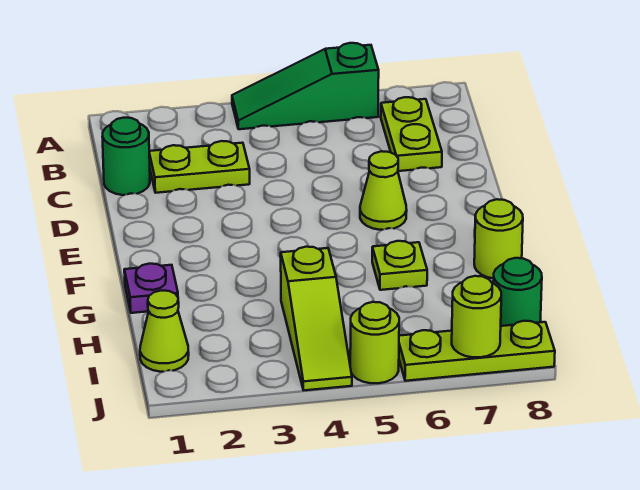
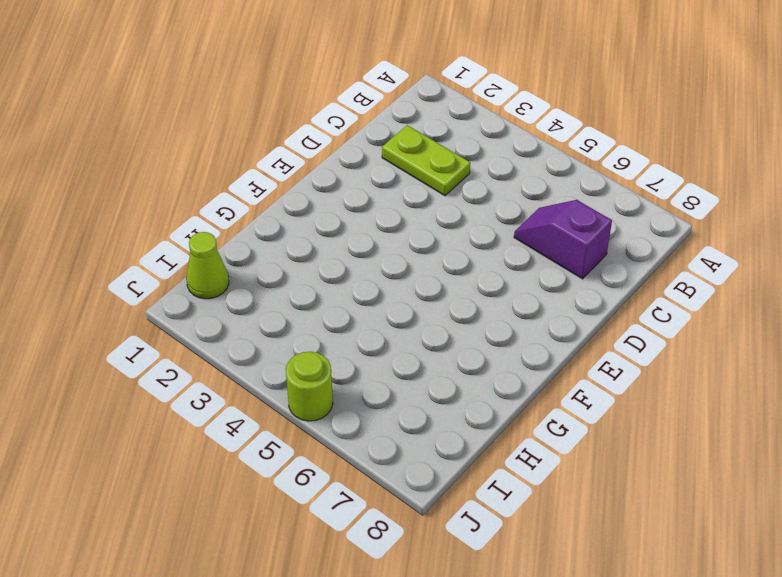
purple 1x2 slope [514,200,612,279] -> lime 1x2 plate [381,97,442,171]
none -> green 1x3 slope [232,43,379,129]
none -> green 1x1 round brick [102,118,150,195]
none -> lime 1x1 cone [360,151,407,230]

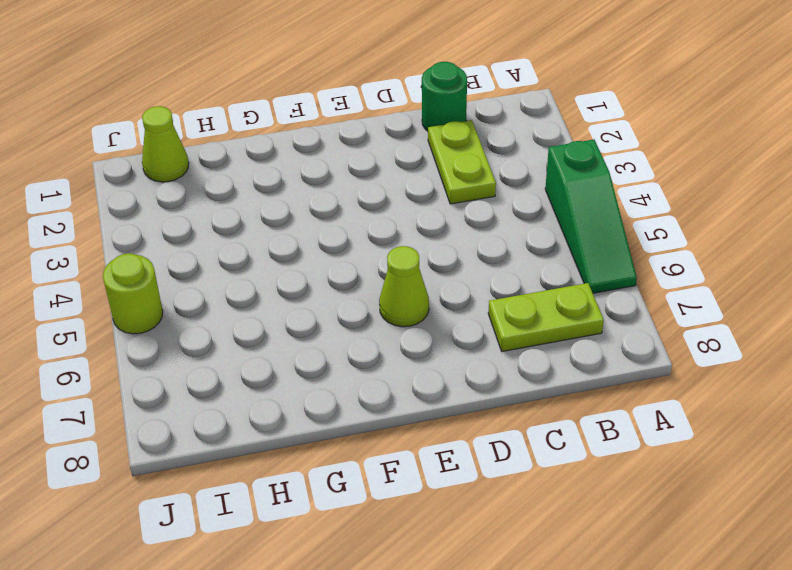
green 1x3 slope [545,140,637,293] -> green 1x3 slope turned to [232,43,379,129]
none -> purple 1x1 plate [124,264,178,313]
none -> lime 1x1 plate [372,241,427,290]
none -> lime 1x1 round brick [474,199,523,278]

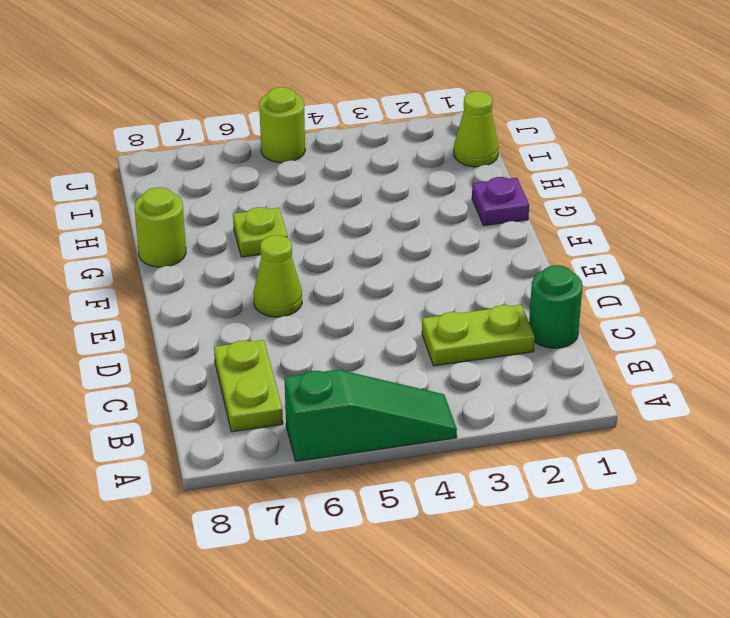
none -> lime 1x3 slope [281,247,352,390]
none -> green 1x1 round brick [493,258,542,326]
none -> lime 1x3 plate [399,321,555,381]

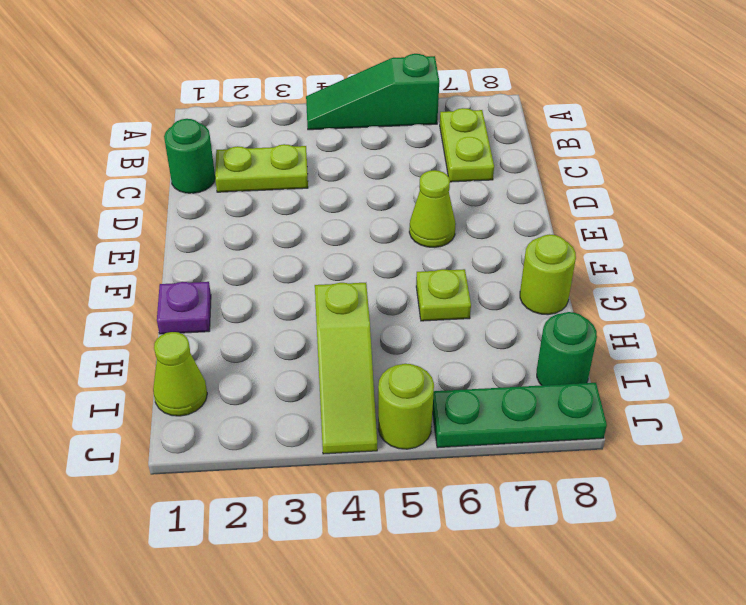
green 1x3 plate [432,383,607,448] -> lime 1x3 plate [399,321,555,381]
none -> lime 1x1 round brick [452,276,501,357]

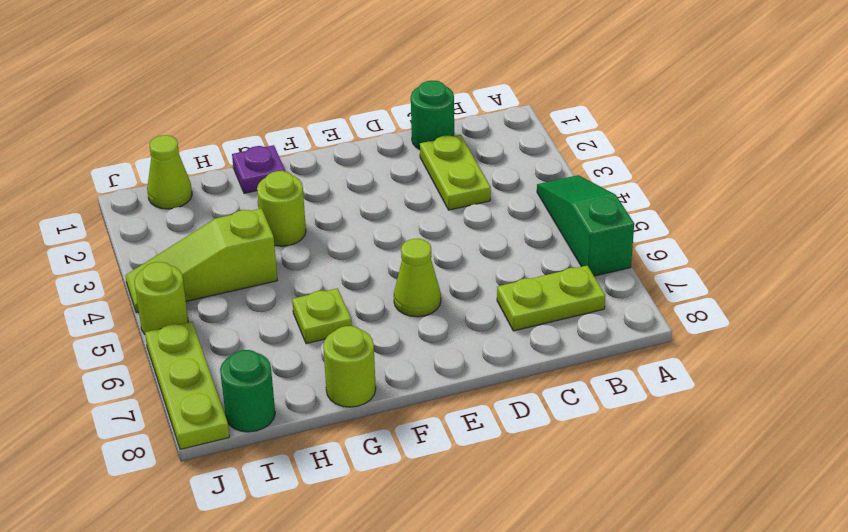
lime 1x1 round brick [257,171,306,246] -> lime 1x1 round brick moved to [452,276,501,357]

